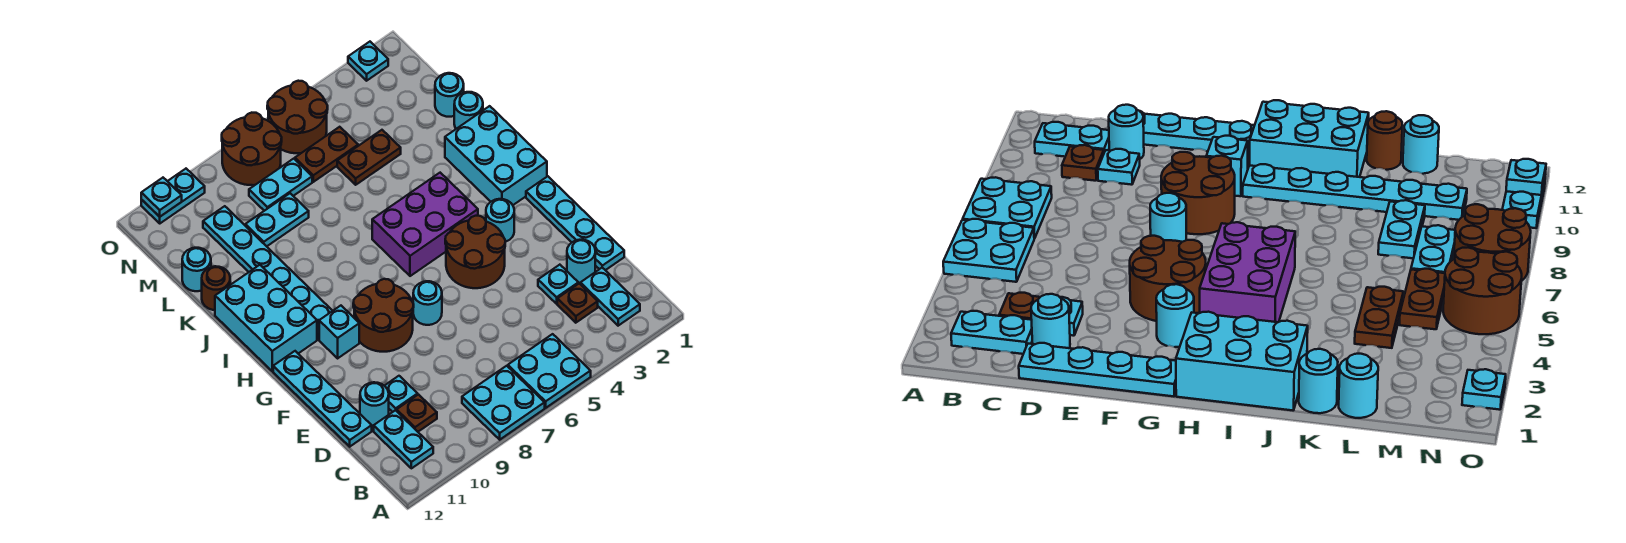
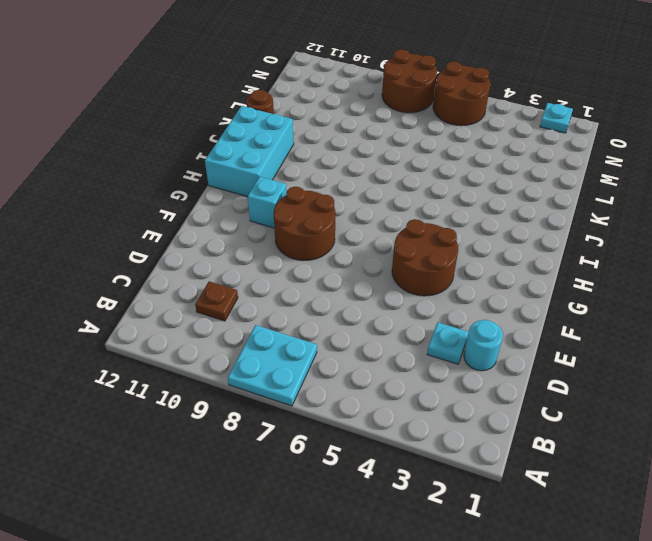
none -> cyan 2x2 plate [508,334,591,408]
none -> cyan 1x2 plate [580,268,640,326]
none -> cyan 1x2 plate [374,410,433,468]
none -> brown 1x1 plate [557,283,598,323]

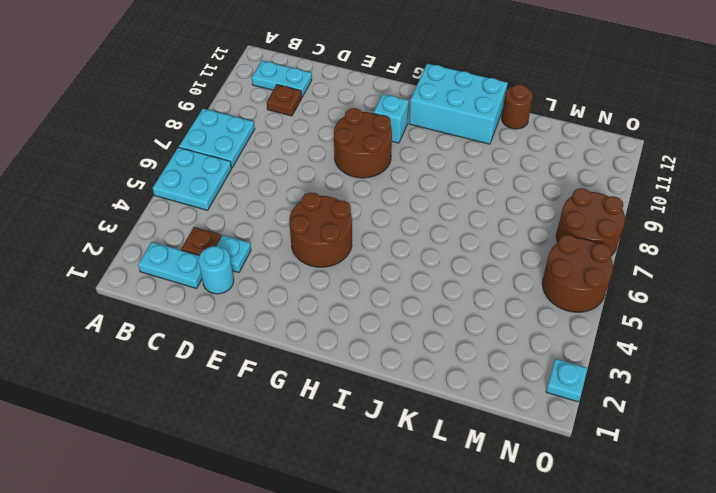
none -> cyan 1x4 plate [526,176,624,270]
none -> cyan 1x1 plate [385,376,418,412]
none -> cyan 1x1 round brick [360,382,389,426]
none -> cyan 1x4 plate [273,351,372,447]

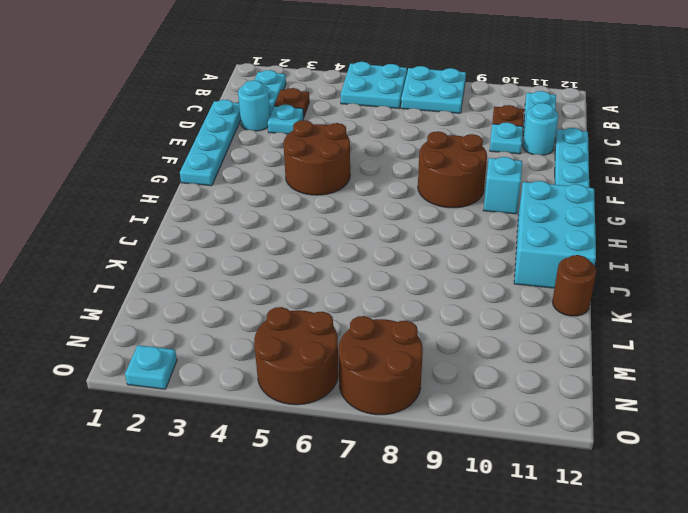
none -> cyan 1x1 round brick [413,281,442,325]
none -> cyan 1x1 round brick [486,199,514,242]
none -> cyan 2x3 brick [445,106,547,205]
none -> purple 2x3 brick [372,173,478,276]

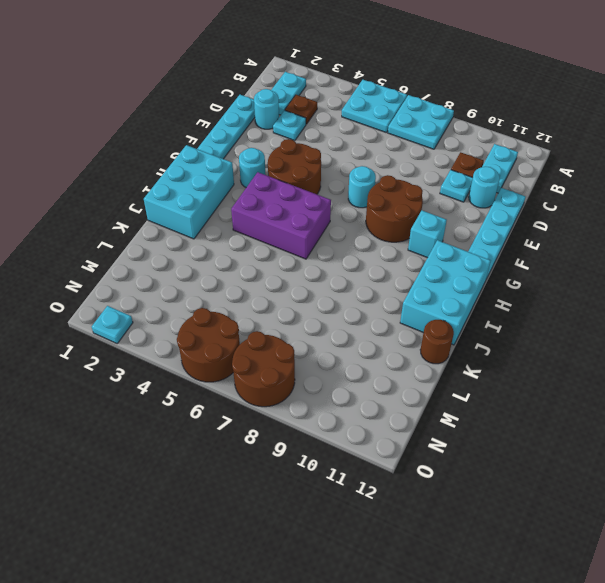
none -> cyan 1x6 plate [203,206,332,339]
none -> cyan 1x1 round brick [454,92,483,129]
none -> cyan 1x1 round brick [435,73,464,117]
none -> brown 1x2 plate [337,130,401,185]

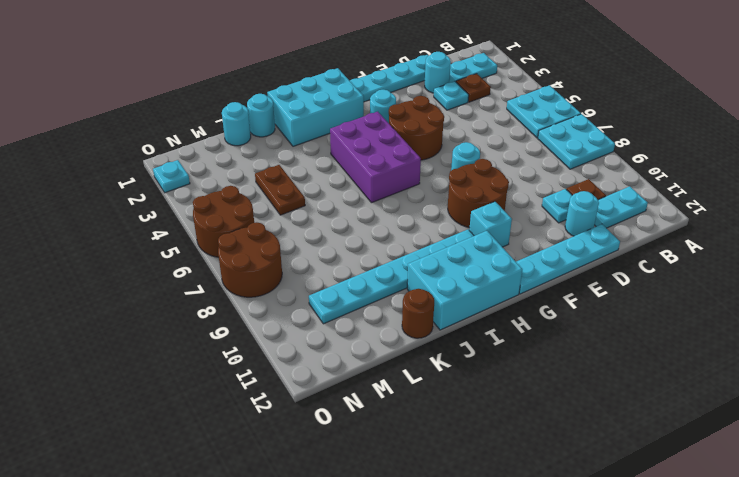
none -> cyan 1x2 plate [245,193,309,246]
none -> cyan 1x1 round brick [182,248,211,291]
none -> brown 1x2 plate [295,127,358,182]
none -> cyan 1x2 plate [249,159,312,211]

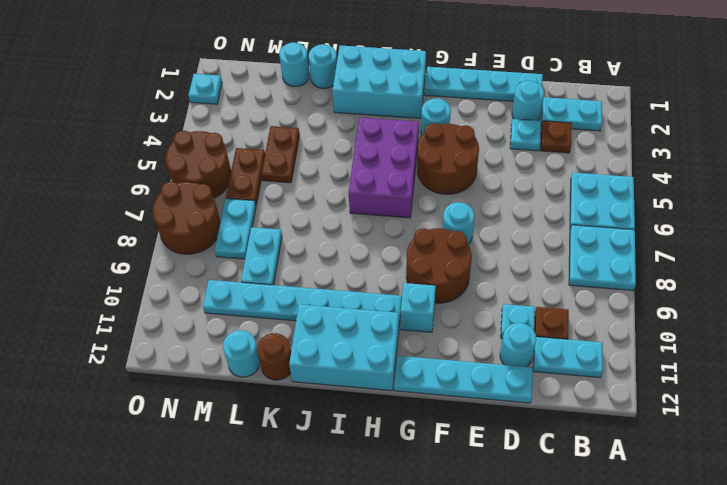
none -> cyan 1x2 plate [141,169,205,223]
none -> cyan 1x1 plate [141,178,182,217]

